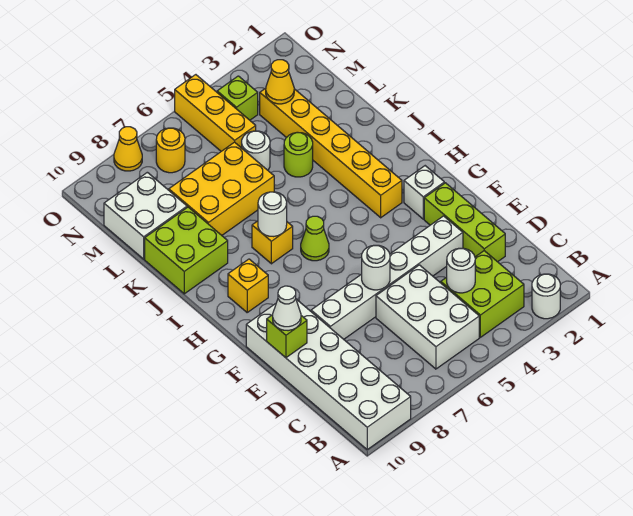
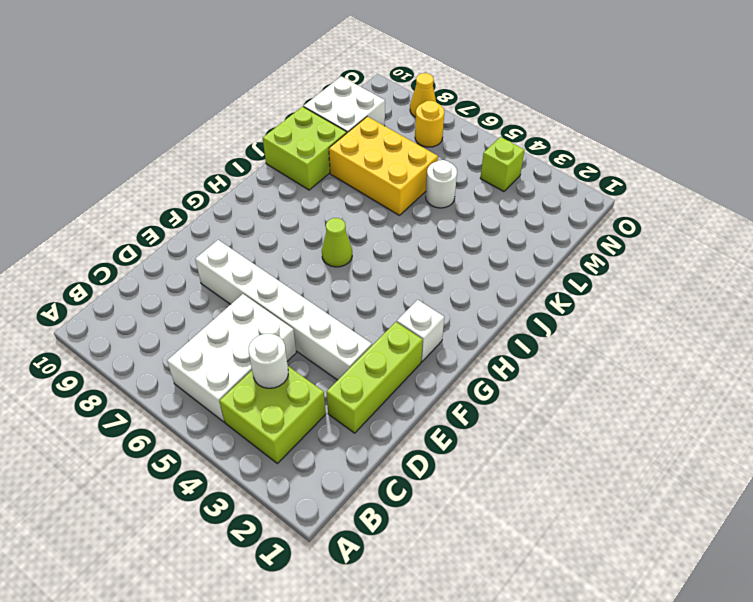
none -> white 1x1 round brick [532,274,560,319]
none -> white 2x6 brick [246,299,411,449]
none -> yellow 1x6 brick [260,88,402,218]

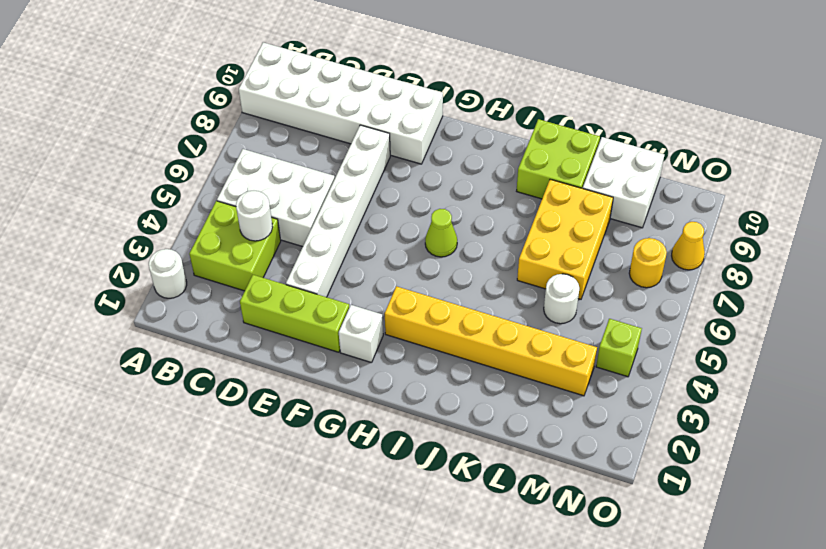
none -> yellow 1x1 brick [228,259,268,312]
none -> yellow 1x1 brick [252,221,293,264]
none -> lime 1x1 round brick [284,132,313,177]

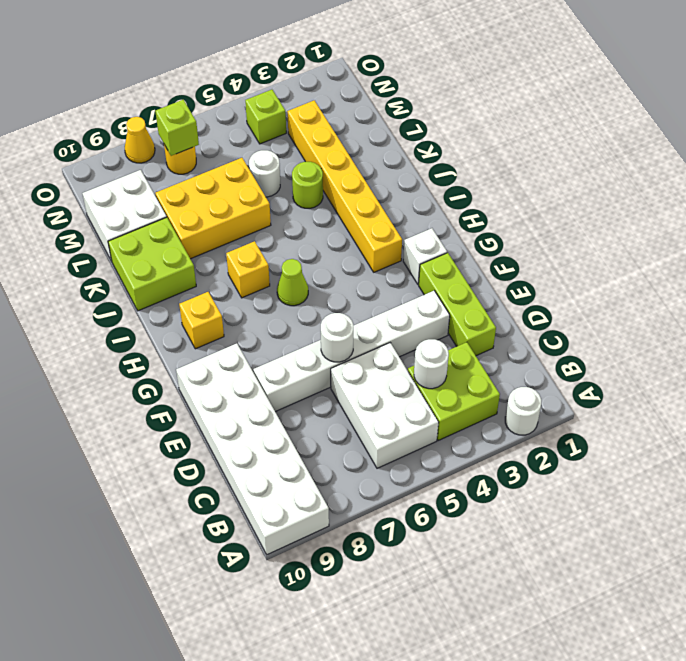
lime 1x1 brick [155,100,199,156] -> lime 1x1 brick moved to [267,315,307,358]
none -> yellow 1x3 brick [175,75,256,151]
none -> white 1x1 round brick [258,192,287,237]
none -> yellow 1x1 cone [266,60,294,104]

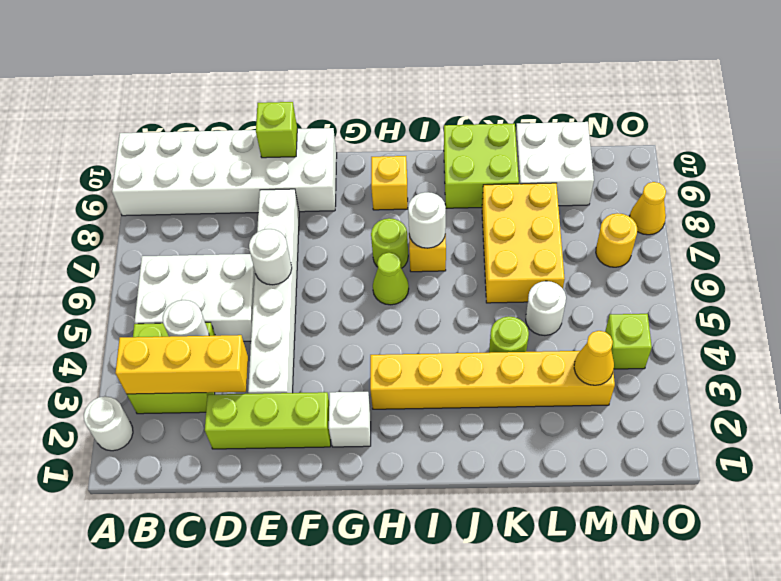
yellow 1x3 brick [115,335,248,394] -> yellow 1x3 brick moved to [175,75,256,151]
lime 1x1 round brick [371,218,408,268] -> none
none -> white 1x1 cone [273,286,301,331]

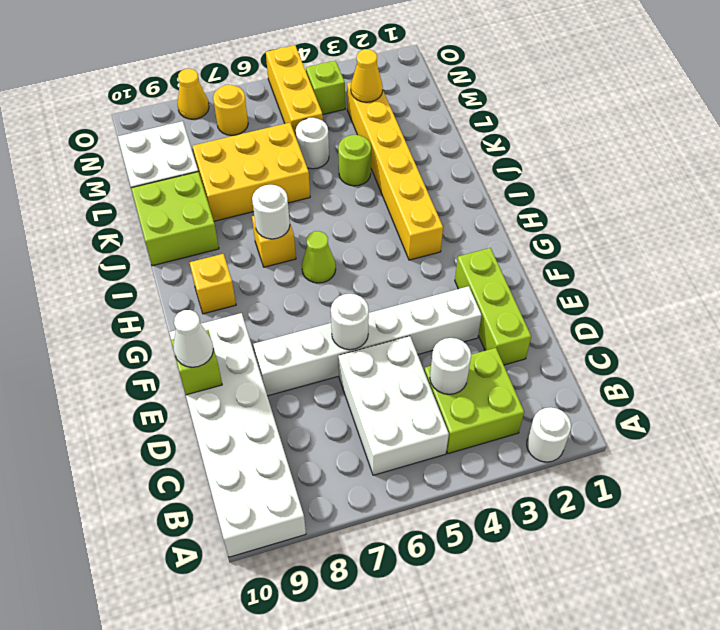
none -> white 1x1 brick [404,166,444,219]

